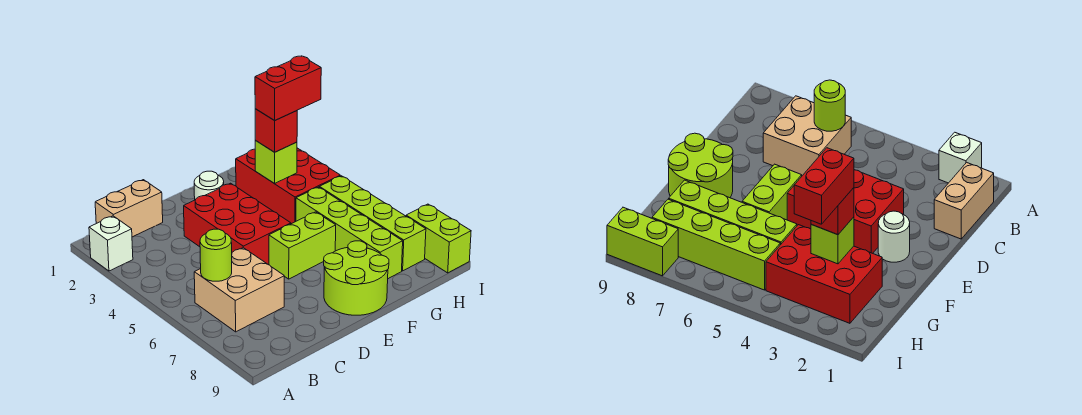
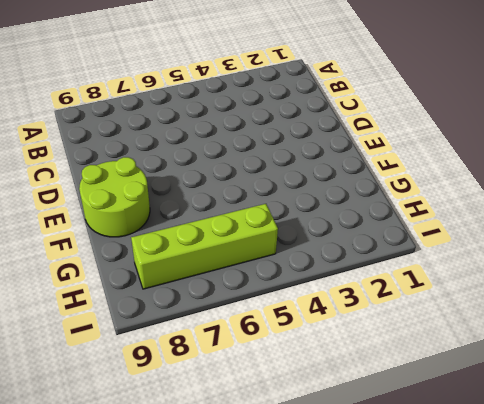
none -> white 1x1 brick [89,216,133,271]
none -> tan 1x2 brick [95,180,163,237]
none -> tan 2x2 brick [194,248,284,332]

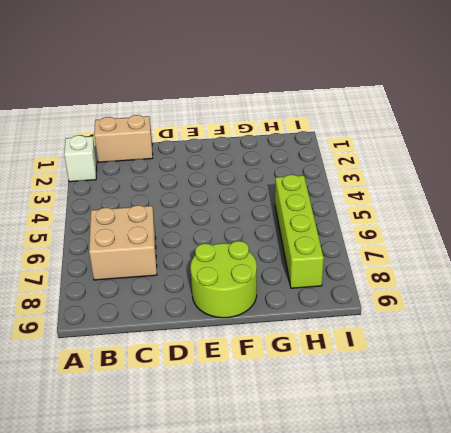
none -> red 2x3 brick [184,183,291,265]
none -> white 1x1 round brick [194,171,224,200]
none -> lime 1x2 brick [269,212,336,279]

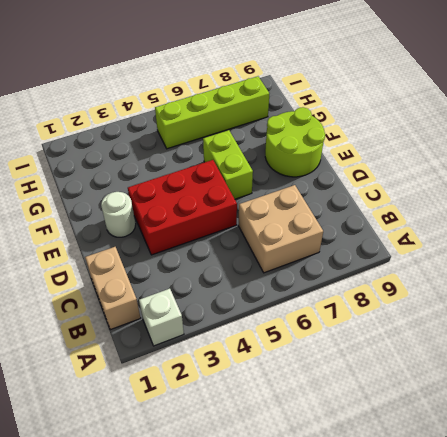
none -> red 2x3 brick [236,148,340,224]
none -> lime 1x4 brick [296,187,403,279]
none -> lime 1x2 brick [406,204,471,273]

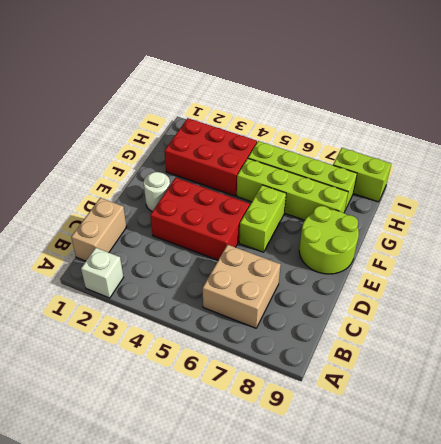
none -> lime 1x1 round brick [200,229,232,281]
none -> lime 1x1 brick [255,141,297,184]
none -> red 1x1 brick [255,109,297,152]

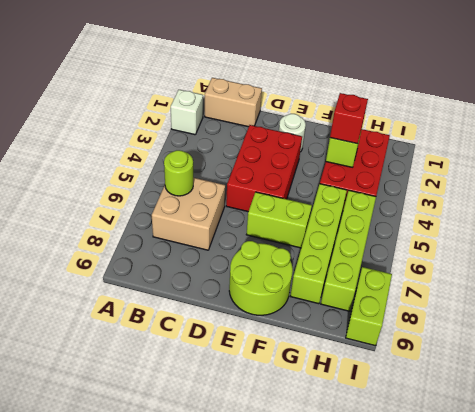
none -> red 1x2 brick [255,56,321,120]

